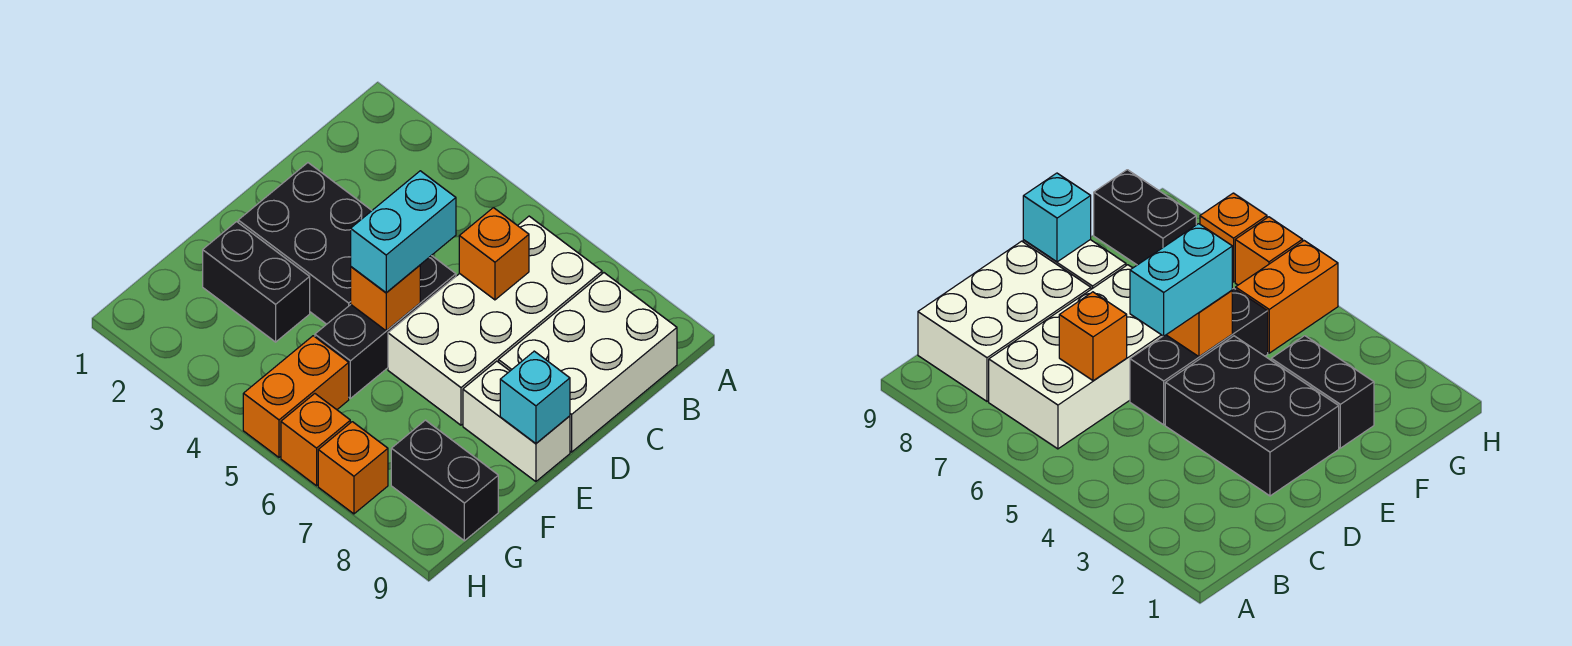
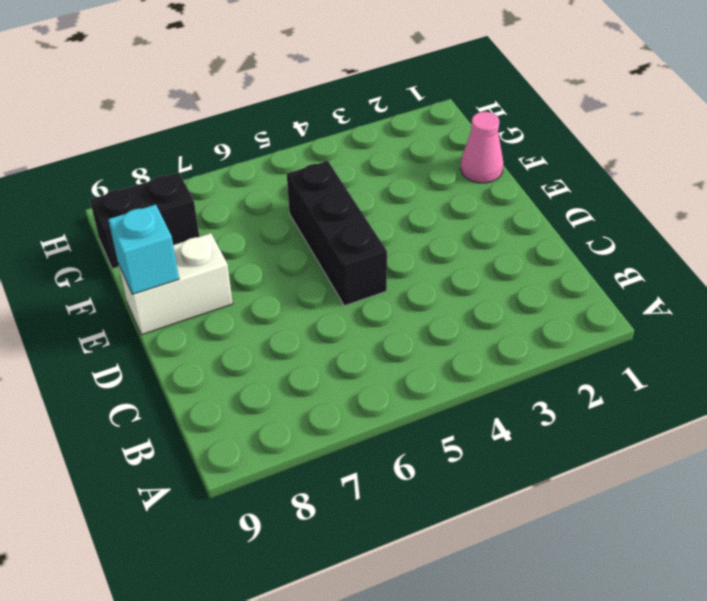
pink 1x1 cone [461,112,503,183] -> none
none -> white 2x4 brick [388,216,602,425]
none -> white 2x3 brick [499,273,677,452]
none -> black 2x3 brick [238,163,372,324]

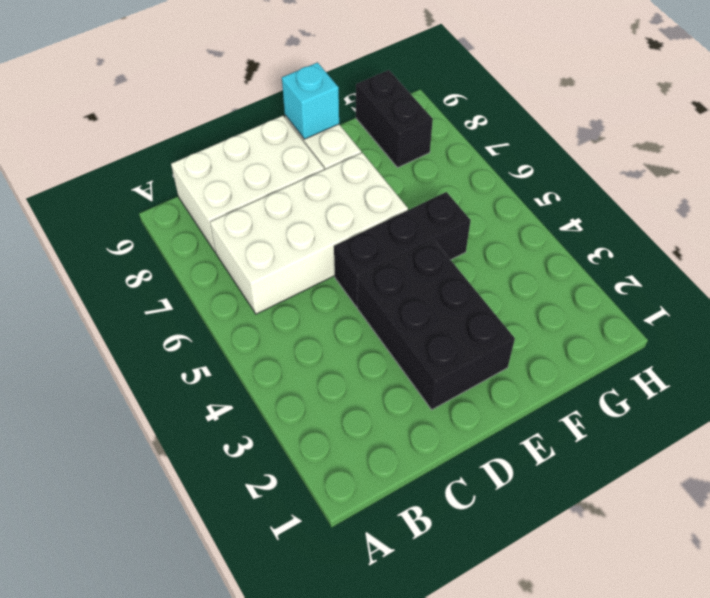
none -> black 1x2 brick [203,222,310,342]
none -> orange 1x2 brick [243,336,349,457]
none -> orange 1x1 brick [281,394,350,486]

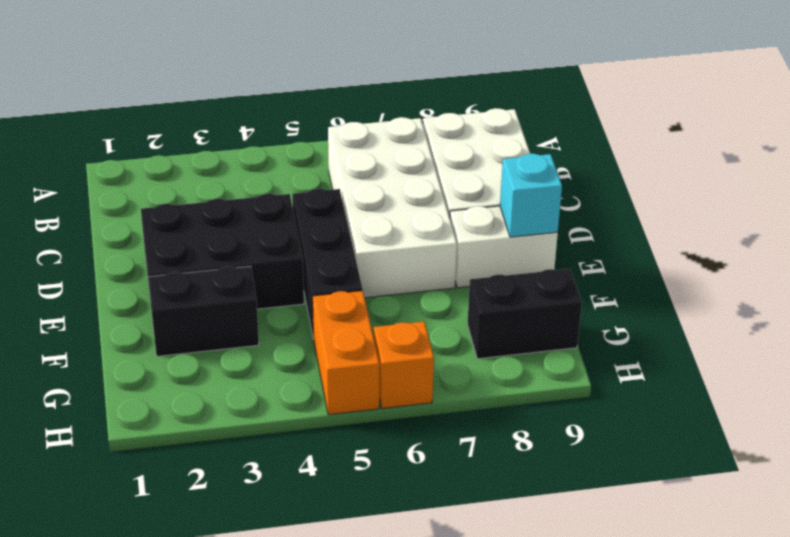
none -> orange 1x1 brick [318,422,388,514]
none -> orange 1x1 brick [459,208,529,300]
none -> orange 1x1 brick [351,265,420,331]

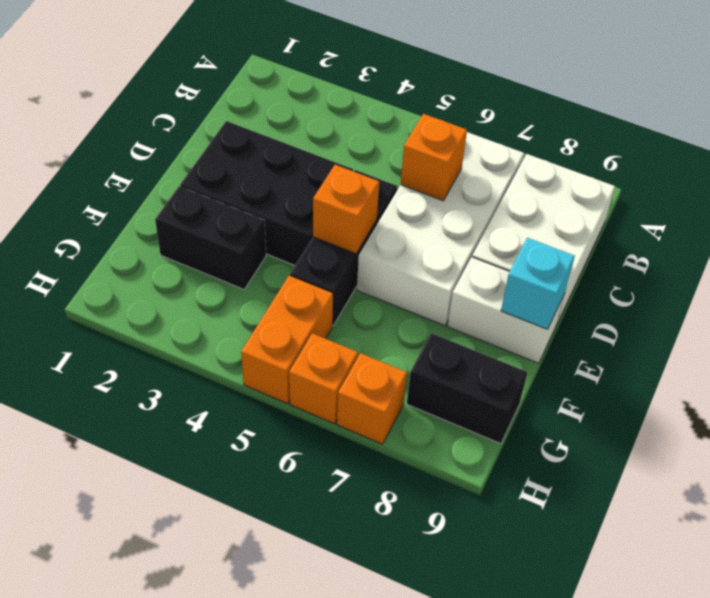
none -> cyan 1x2 brick [351,171,456,293]

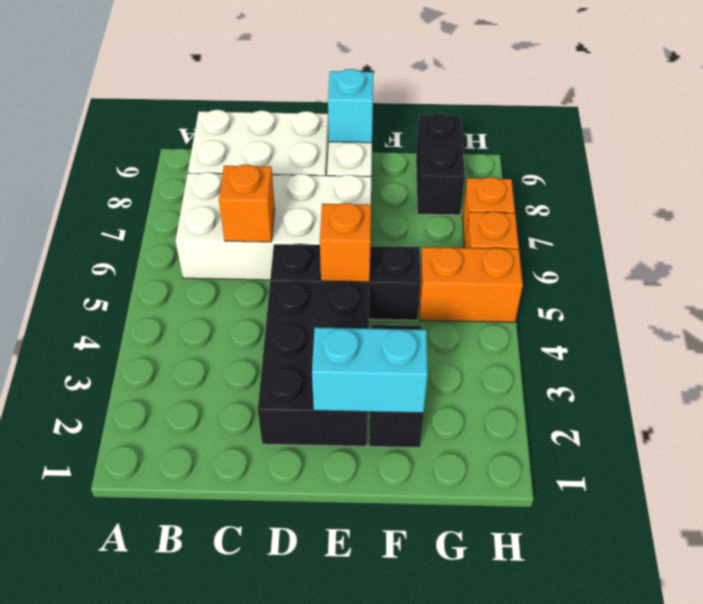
cyan 1x2 brick [312,327,428,413] -> cyan 1x2 brick moved to [351,171,456,293]

